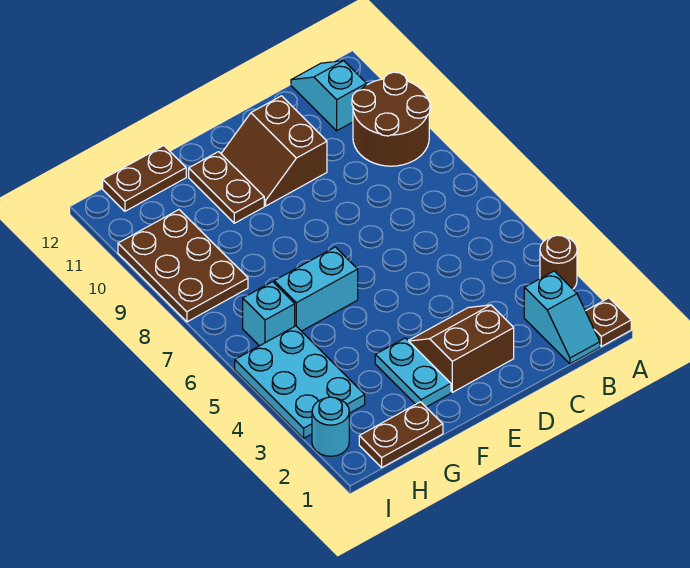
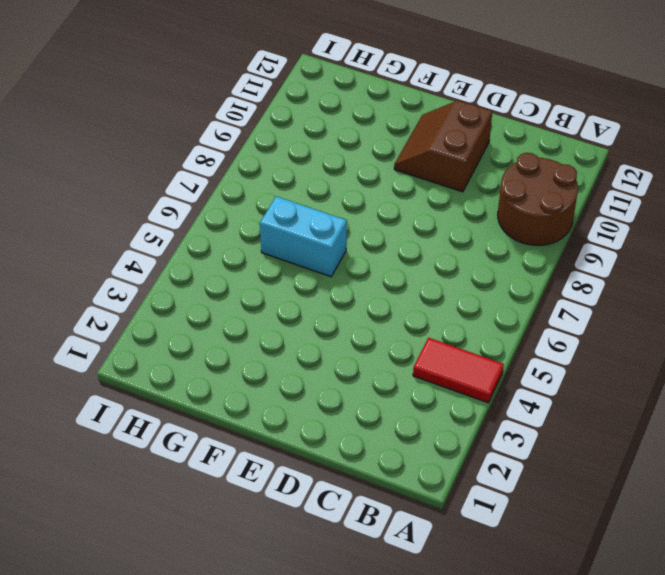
red 1x2 tile [413,338,504,403] -> none
none -> brown 1x1 plate [586,298,631,346]
none -> brown 1x1 round brick [540,235,577,289]
none -> cyan 1x2 slope [524,271,600,364]

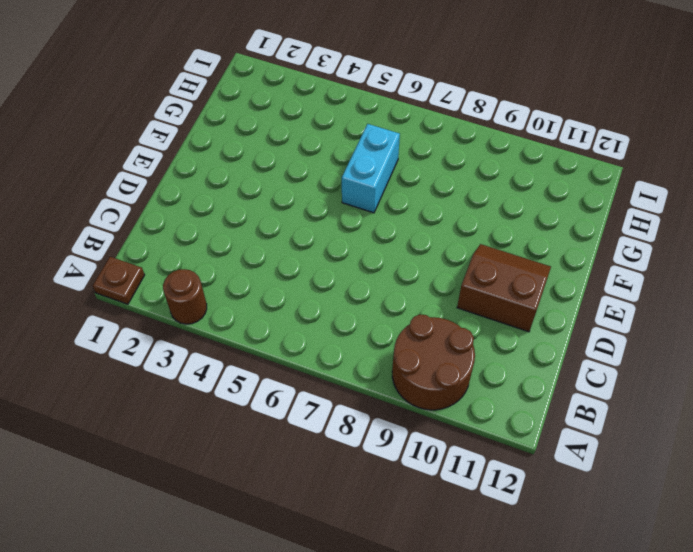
none -> cyan 1x2 slope [524,271,600,364]
none -> cyan 1x2 slope [291,61,367,131]
none -> brown 2x2 slope [408,305,514,392]

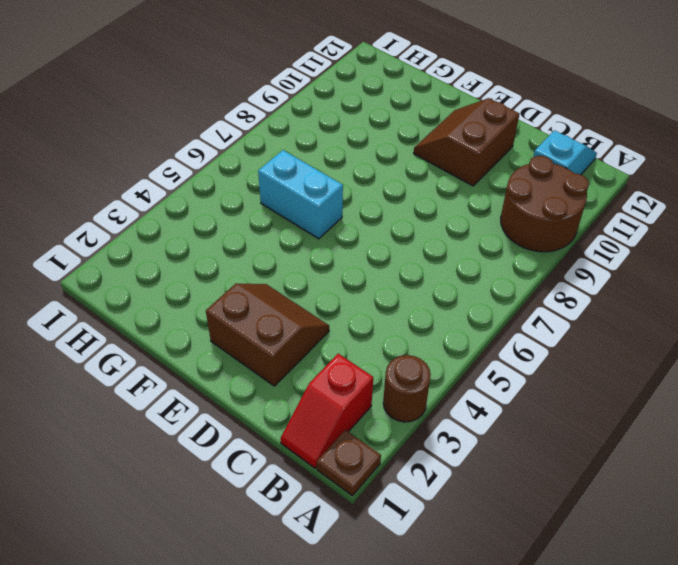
red 1x2 slope [280,354,373,468] -> cyan 1x2 slope [524,271,600,364]
none -> cyan 1x2 plate [375,338,451,407]
none -> brown 1x2 plate [189,152,264,223]
none -> brown 1x2 plate [359,402,443,467]

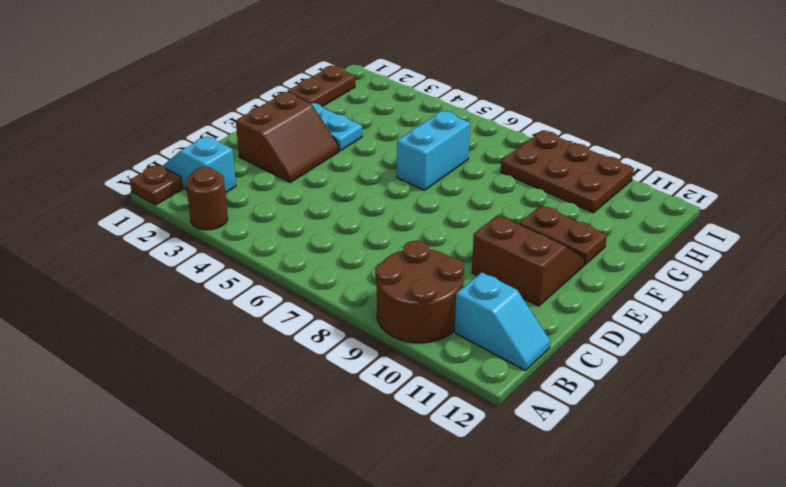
none -> brown 1x2 plate [103,146,186,211]
none -> cyan 2x3 plate [235,326,365,438]
none -> cyan 1x1 brick [243,282,295,346]

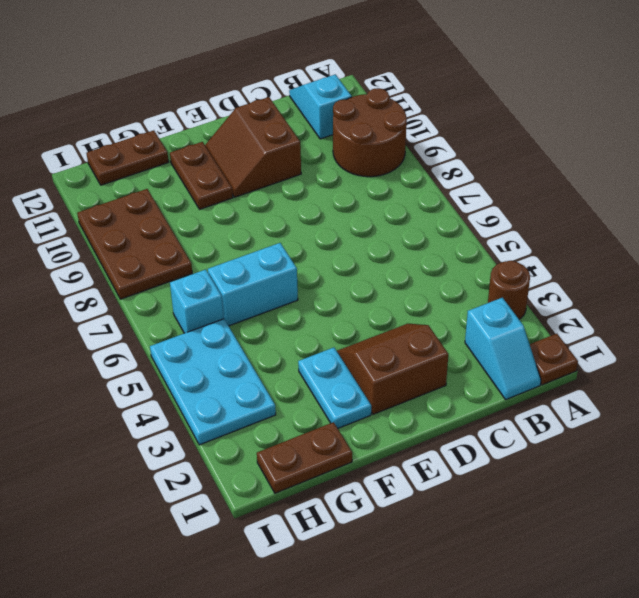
none -> cyan 1x1 round brick [312,397,349,456]

